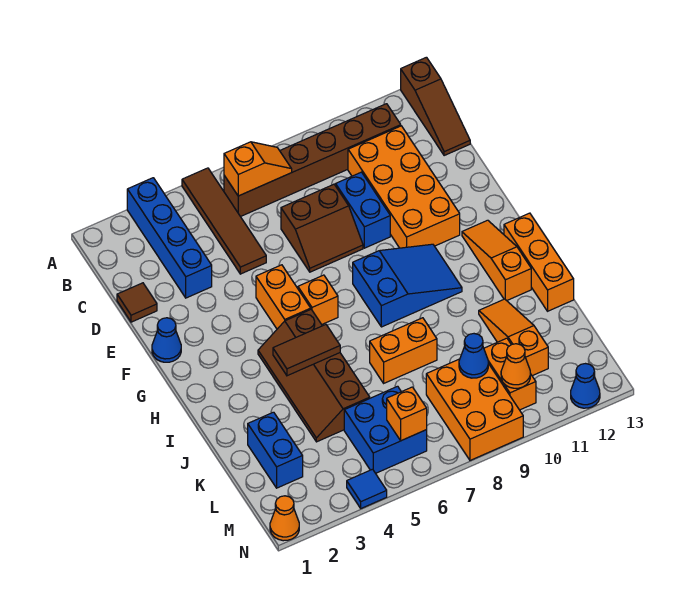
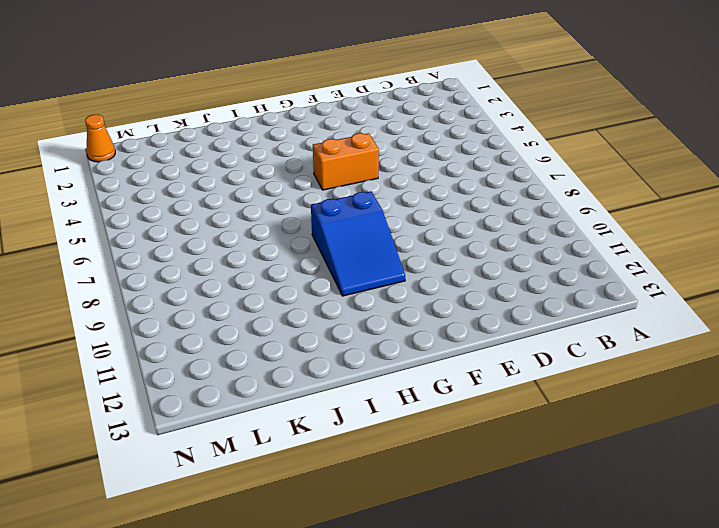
none -> blue 1x4 brick [127,178,212,298]
none -> brown 1x4 tile [182,168,266,274]
none -> brown 1x3 slope [401,57,470,156]

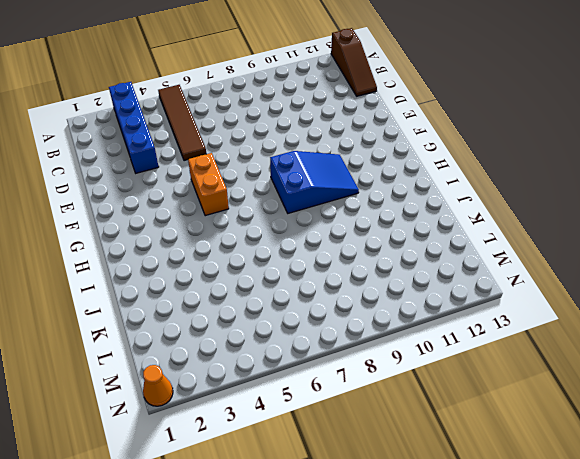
none -> brown 1x6 brick [224,104,401,217]
none -> orange 2x4 brick [348,126,460,248]
none -> brown 1x1 tile [117,283,157,322]

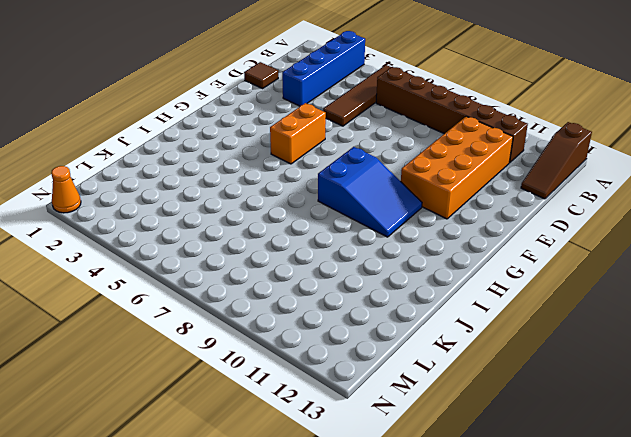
none -> brown 2x2 slope [281,184,363,272]
none -> blue 1x2 brick [336,172,390,248]
none -> blue 1x1 cone [152,318,181,362]

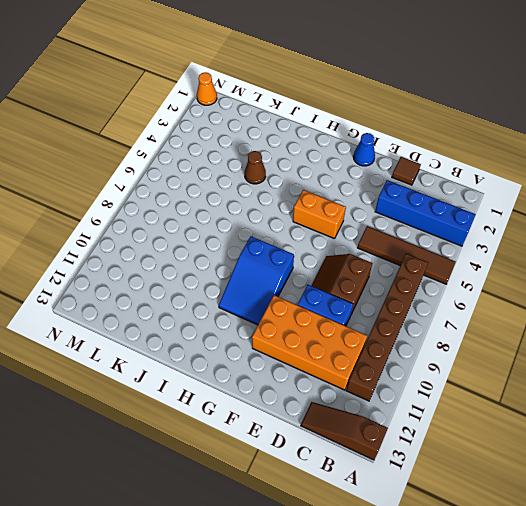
brown 1x1 cone [245,151,266,184] -> brown 2x4 slope [258,310,370,442]
none -> orange 1x1 brick [298,275,338,324]
none -> orange 1x3 slope [462,220,531,301]
none -> orange 1x3 brick [504,213,574,311]

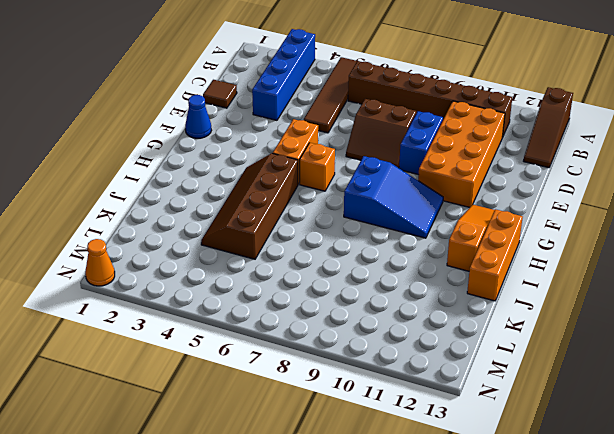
none -> orange 1x2 brick [370,318,437,383]
none -> orange 1x3 slope [479,299,548,376]
none -> blue 1x2 brick [248,412,303,488]

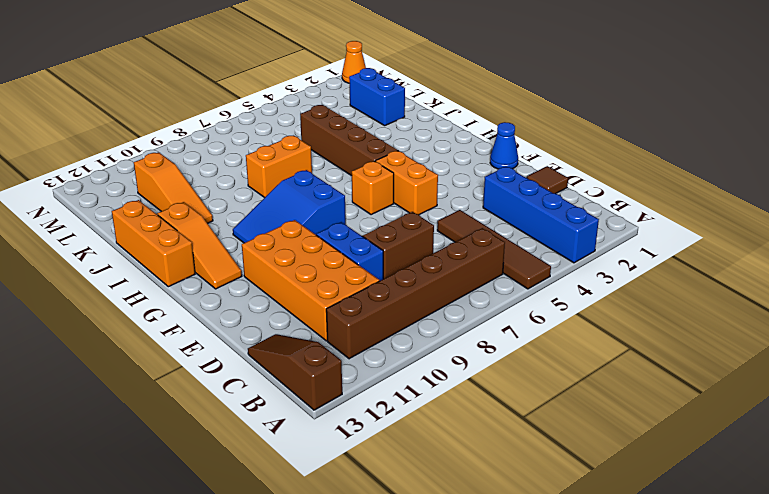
none -> blue 2x2 brick [344,386,427,473]
none -> orange 2x3 brick [426,359,523,460]
none -> orange 1x2 brick [484,338,536,410]

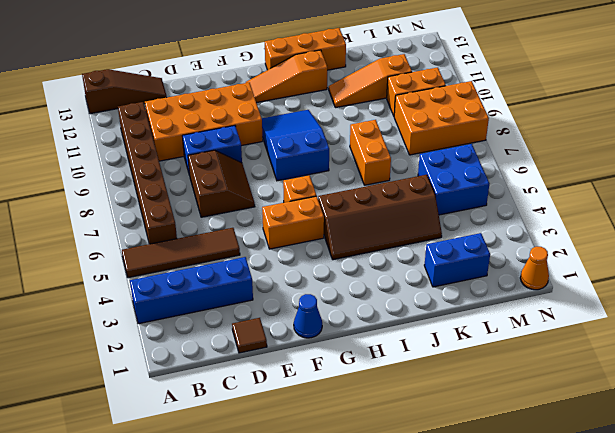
none -> blue 1x1 tile [347,469,387,508]
none -> blue 1x1 cone [571,364,600,408]
none -> orange 1x2 slope [224,142,292,196]

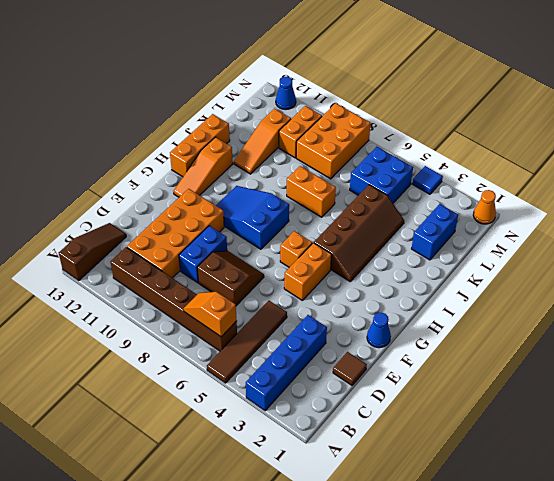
none -> brown 1x2 tile [273,325,340,376]
none -> blue 1x1 cone [459,334,488,378]
none -> orange 1x1 brick [387,387,427,441]

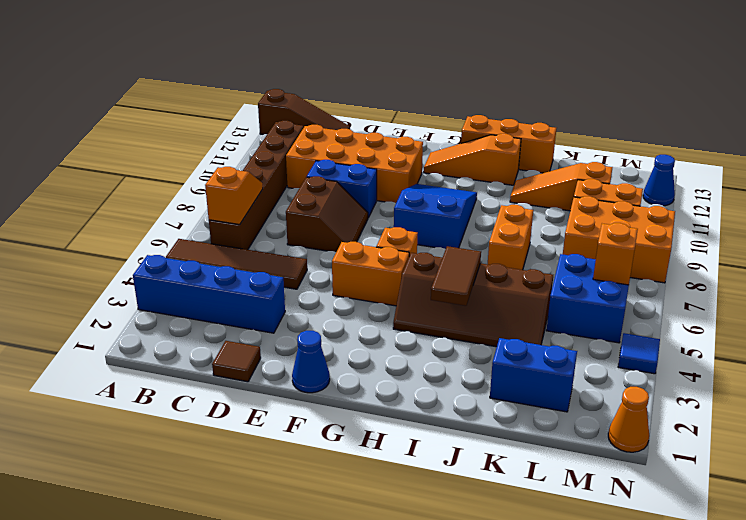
none -> blue 1x1 cone [459,334,488,378]
none -> orange 1x1 cone [501,344,530,388]

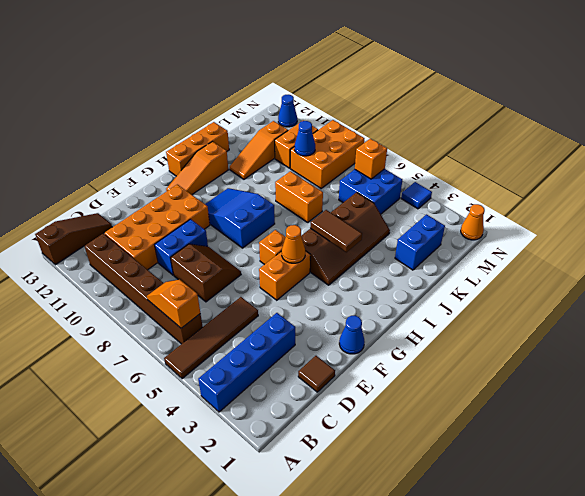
orange 1x1 cone [282,225,305,263] -> orange 1x1 cone moved to [501,344,530,388]

